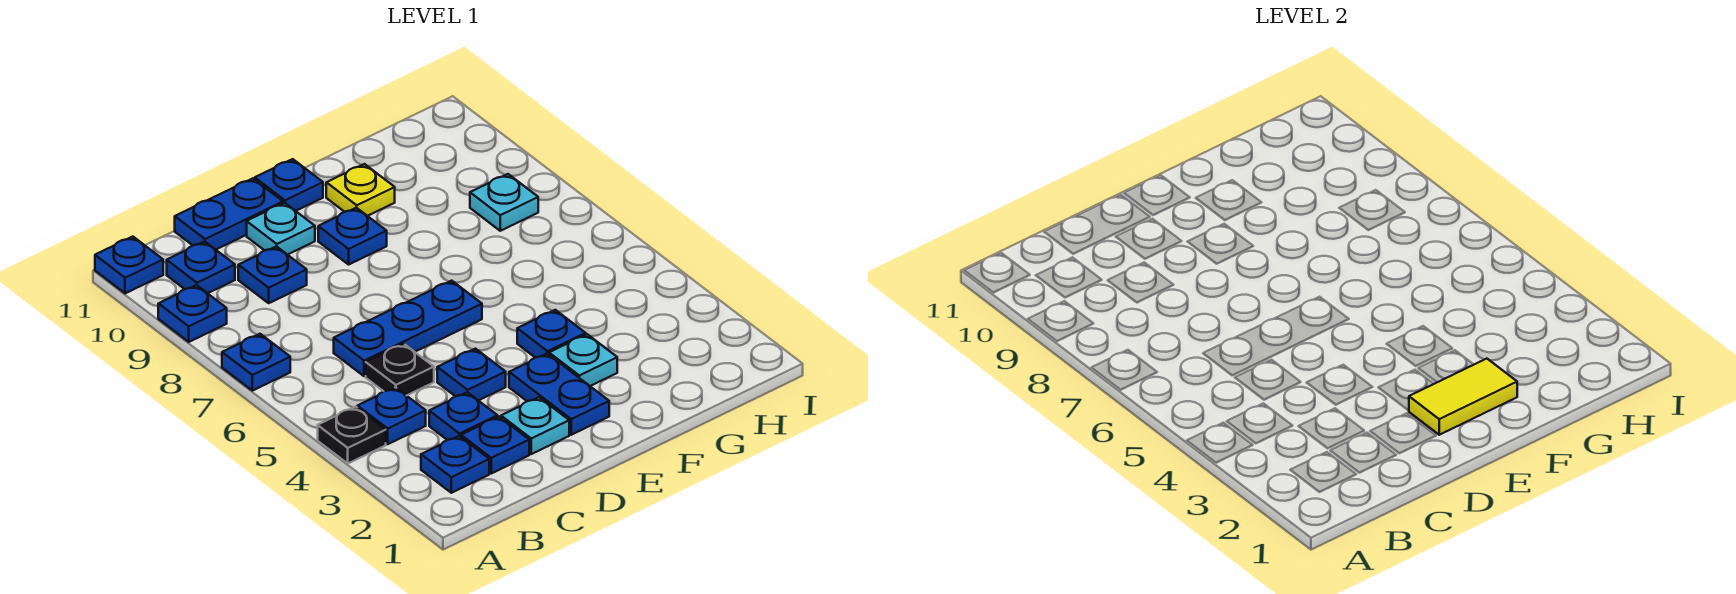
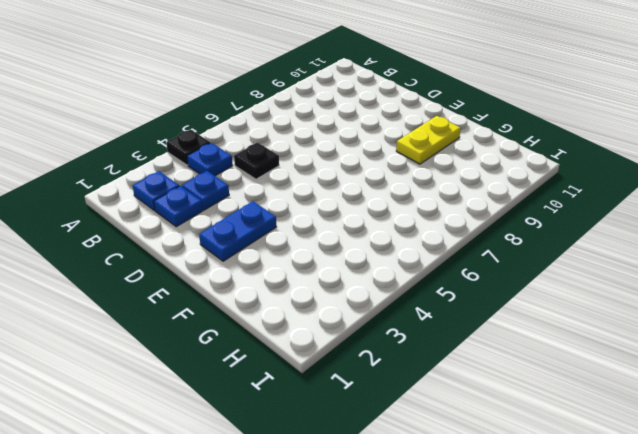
yellow 1x2 plate [396,116,461,164] -> yellow 1x1 plate [326,164,395,216]
none -> blue 1x1 plate [222,334,290,391]
none -> blue 1x1 plate [158,285,227,342]
none -> blue 1x1 plate [95,237,163,293]

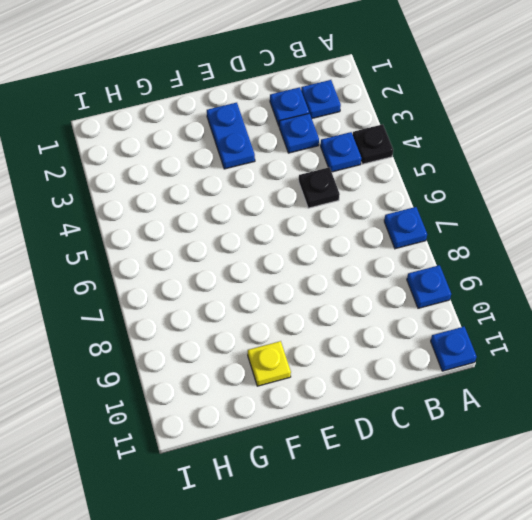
none -> blue 1x1 plate [167,241,235,293]
none -> blue 1x3 plate [334,281,482,376]
none -> blue 1x1 plate [238,246,307,303]

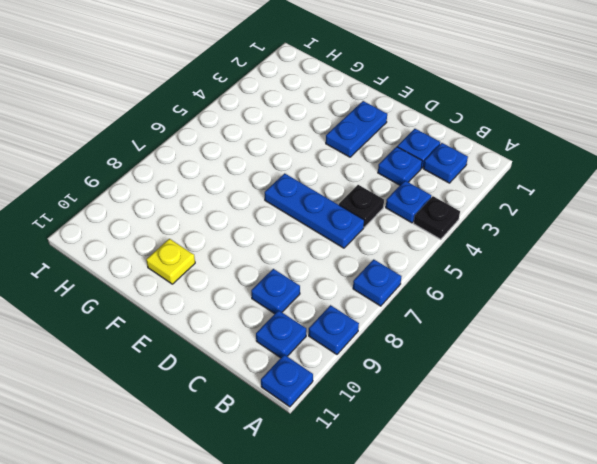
none -> blue 1x2 plate [175,178,283,250]
none -> cyan 1x1 plate [501,397,569,454]
none -> blue 1x1 plate [437,349,506,400]

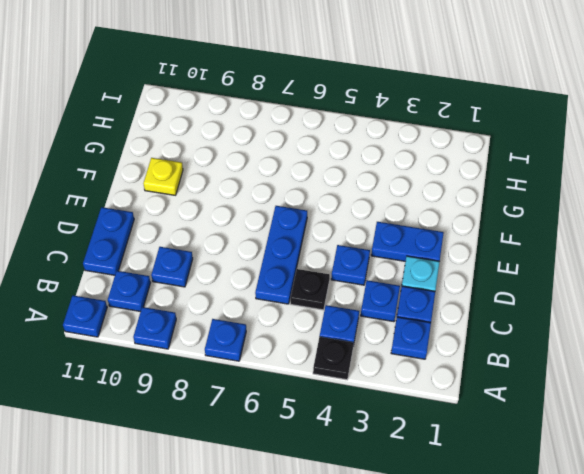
none -> cyan 1x1 plate [247,203,315,255]
none -> blue 1x1 plate [318,208,387,265]
none -> blue 1x1 plate [255,159,323,211]

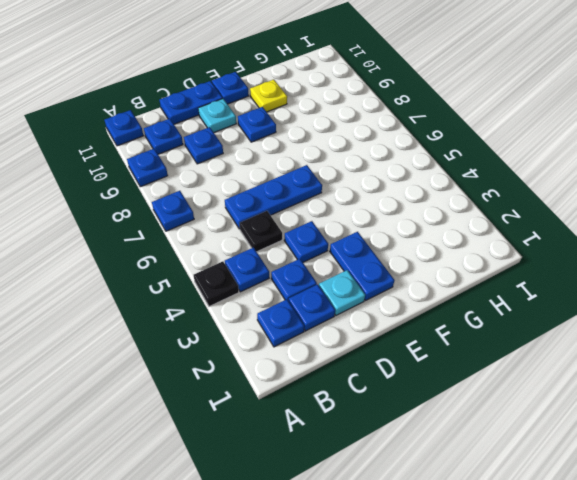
none -> cyan 1x1 plate [549,334,617,386]
none -> blue 1x1 plate [517,310,586,358]
none -> cyan 1x1 plate [470,174,538,231]

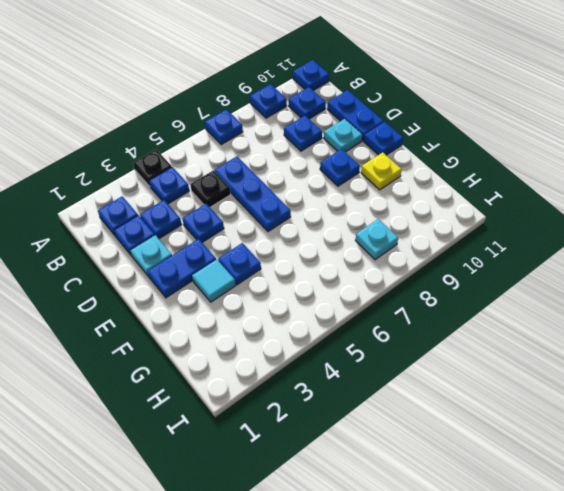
cyan 1x1 tile [192,259,236,302] -> cyan 1x1 plate [549,334,617,386]
none -> yellow 1x2 tile [1409,359,1517,435]

